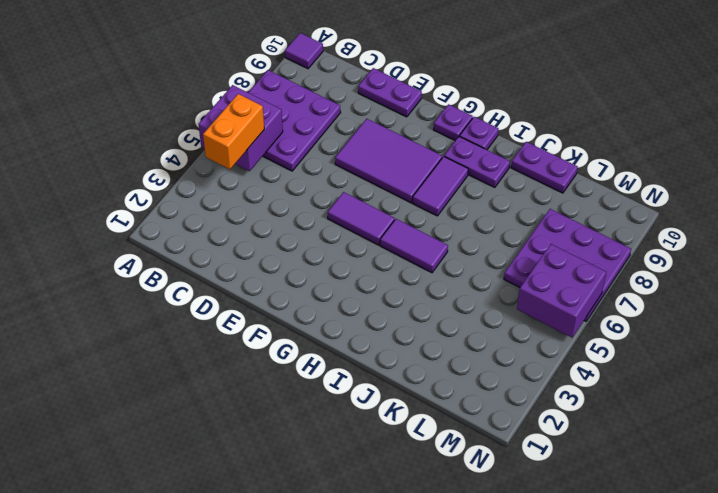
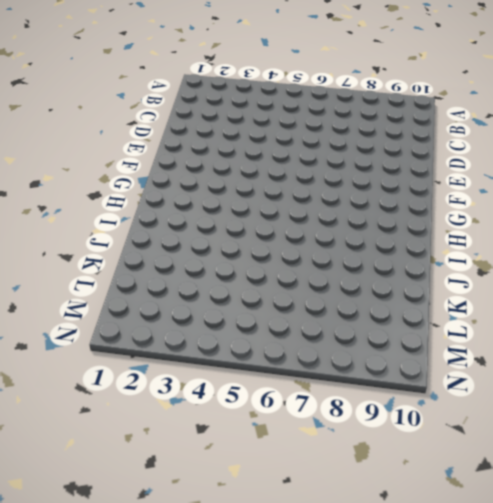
none -> purple 3x3 plate [248,70,341,171]
none -> purple 1x1 tile [285,33,323,69]
none -> purple 1x2 plate [358,68,422,117]

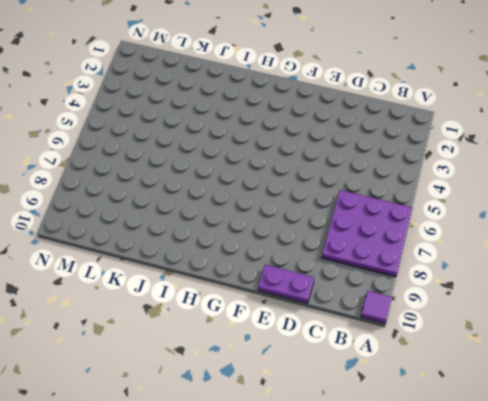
none -> purple 2x3 tile [335,119,442,203]
none -> purple 1x2 tile [328,192,395,245]
none -> purple 1x1 plate [434,104,473,141]

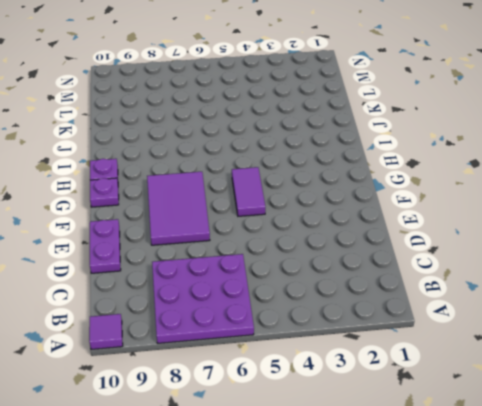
none -> purple 1x2 tile [380,219,448,273]
none -> purple 1x2 tile [413,156,468,216]
none -> purple 1x2 plate [444,136,510,188]

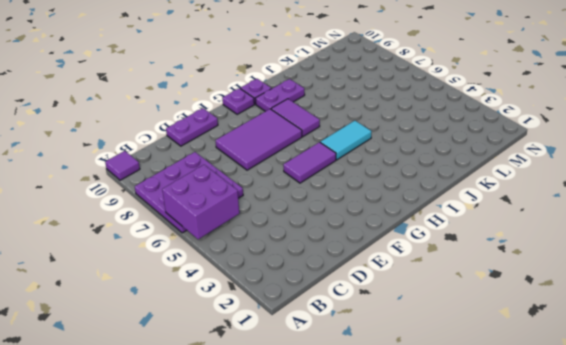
cyan 1x2 tile [320,121,372,160] -> purple 1x2 tile [380,219,448,273]
none -> purple 1x2 plate [511,142,578,193]
none -> purple 3x3 plate [504,209,631,321]
none -> purple 2x2 brick [517,244,606,338]

